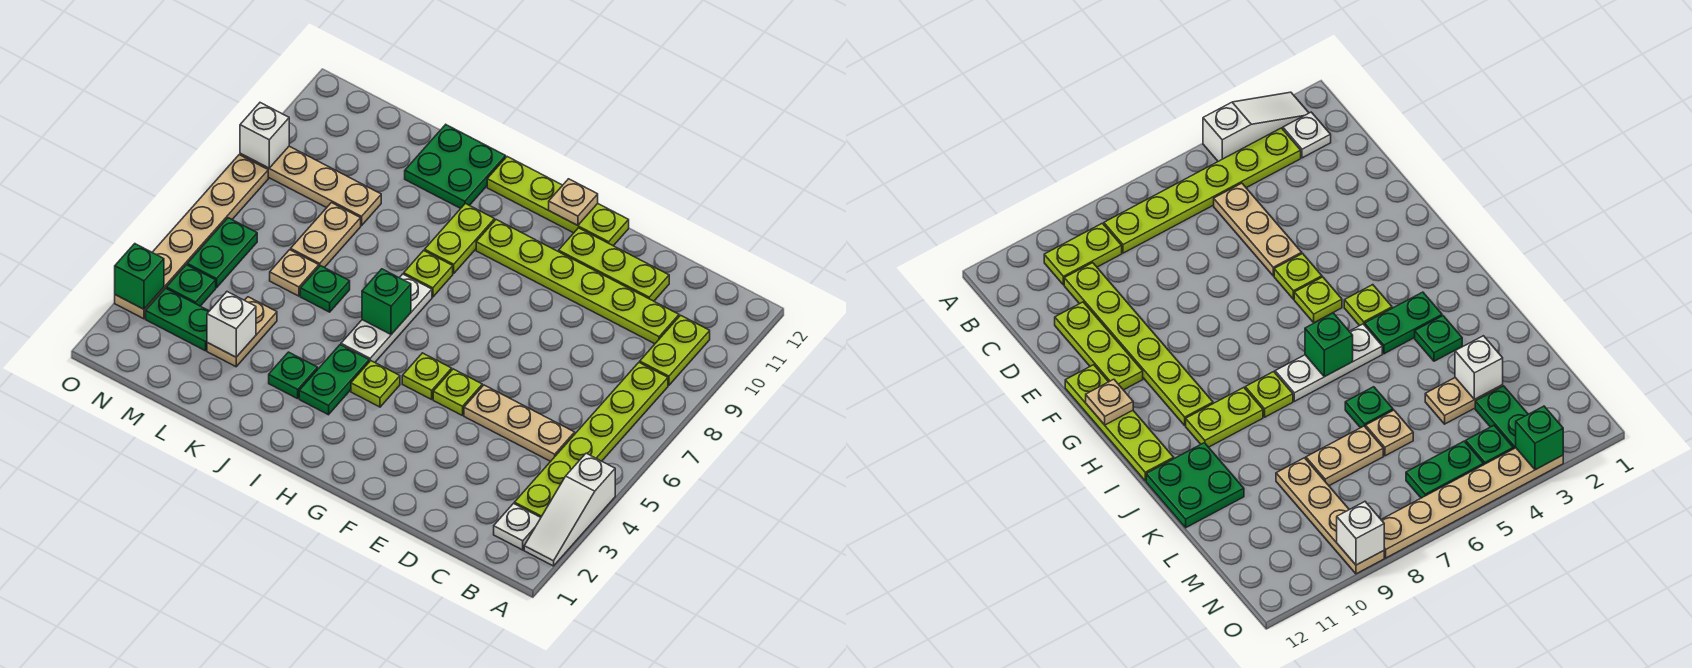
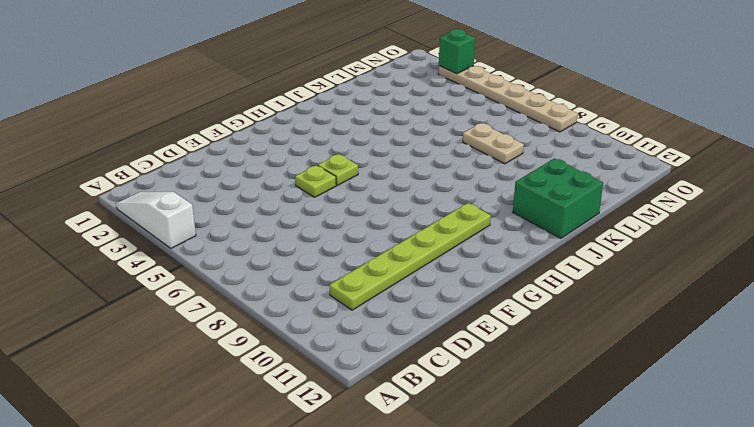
green 2x2 brick [513,159,603,238] -> green 2x2 plate [405,125,506,208]
none -> white 1x1 plate [494,504,541,550]
none -> lime 1x6 plate [514,362,668,517]
none -> lime 1x2 plate [640,315,710,385]
none -> tan 1x3 plate [464,385,575,461]

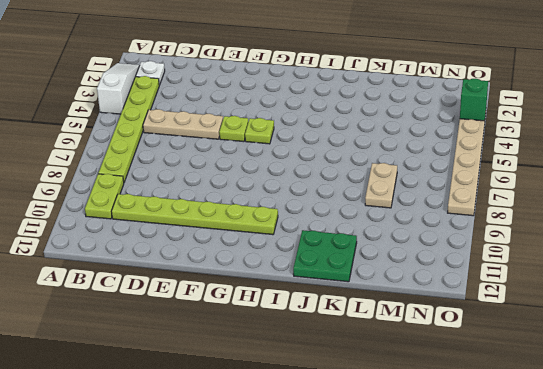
none -> lime 1x3 plate [559,228,669,301]
none -> lime 1x4 plate [487,157,629,246]
none -> lime 1x1 plate [351,361,400,407]
none -> green 1x2 plate [299,345,369,415]

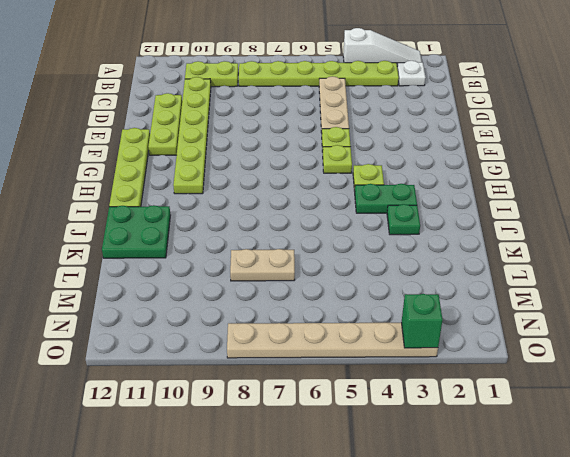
none -> white 1x3 plate [341,274,432,362]
none -> lime 1x1 plate [404,251,453,297]
none -> lime 1x2 plate [425,204,495,273]
none -> green 1x1 plate [300,266,350,312]

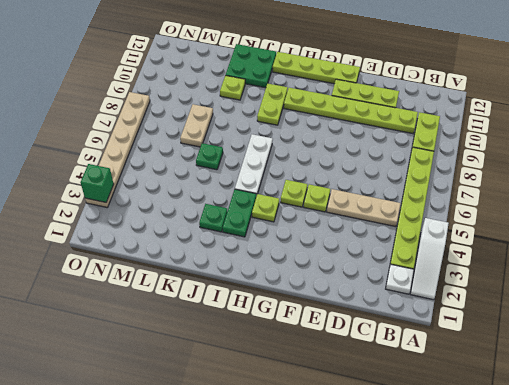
lime 1x1 plate [220,75,245,100] -> lime 1x1 plate moved to [404,251,453,297]
none -> tan 1x2 plate [207,297,277,367]
none -> tan 1x1 plate [270,250,319,296]
none -> tan 1x4 plate [240,146,381,226]
none -> green 1x2 plate [146,288,209,351]

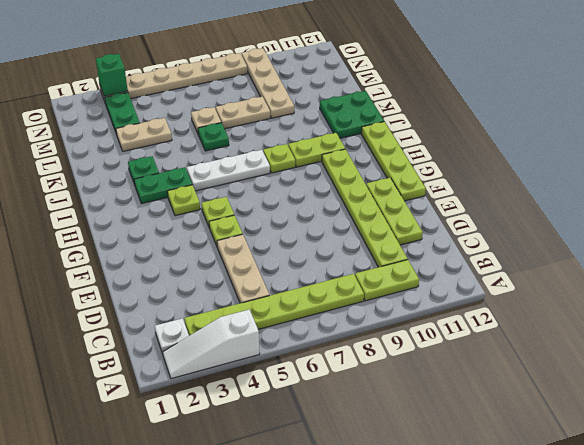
none -> green 1x1 plate [166,265,216,306]
none -> green 1x2 plate [187,218,257,288]
none -> tan 1x1 plate [549,179,598,226]
none -> green 1x1 brick [362,269,411,334]

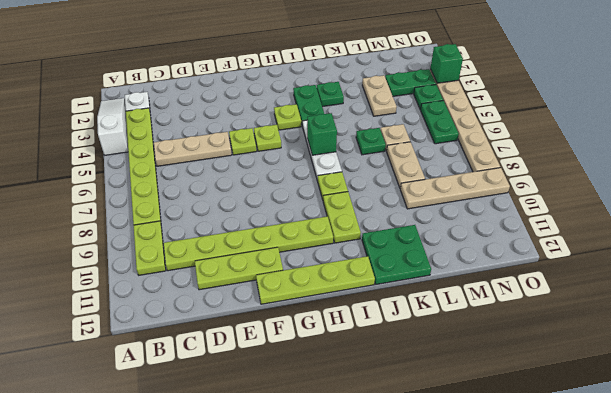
none -> tan 1x1 plate [549,179,598,226]
none -> white 1x1 brick [207,292,256,357]
none -> white 1x1 brick [240,103,289,168]

